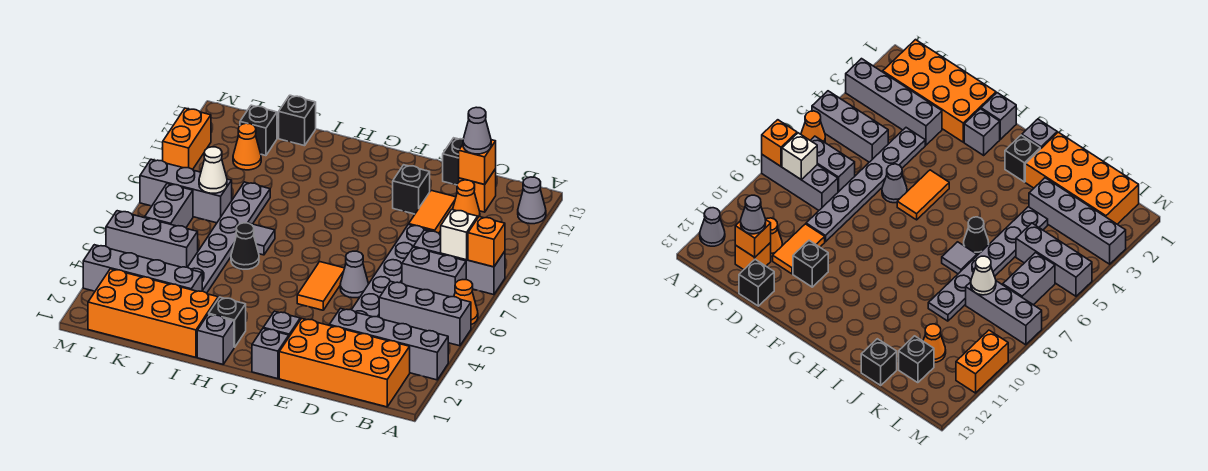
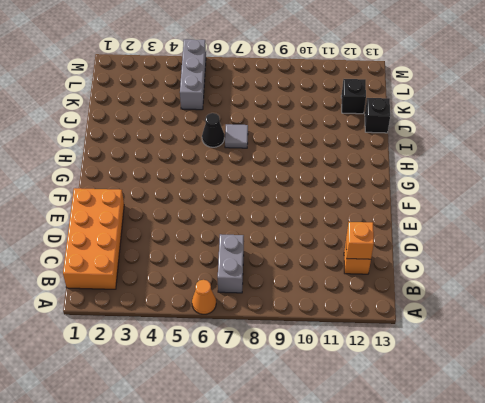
none -> grey 1x4 brick [329,308,448,380]
none -> grey 1x3 brick [379,281,471,346]
none -> grey 1x3 brick [413,230,505,295]
none -> grey 1x1 cone [518,177,546,224]

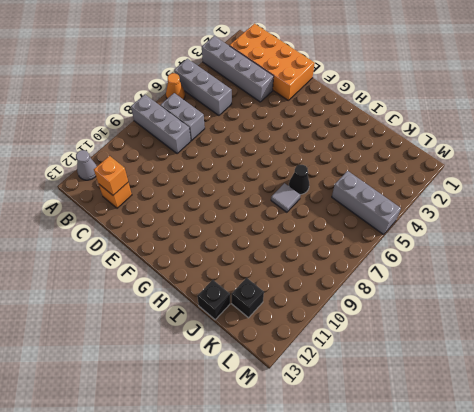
none -> orange 1x1 cone [453,180,480,217]
none -> grey 1x6 plate [352,224,432,317]
none -> orange 1x2 tile [409,190,456,233]
none -> black 1x1 brick [443,138,463,185]

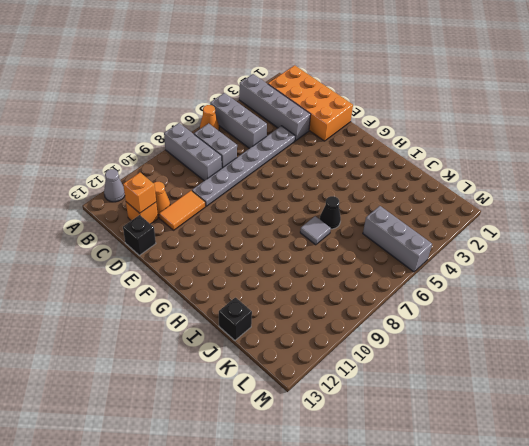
none -> grey 1x1 cone [340,251,368,298]
none -> black 1x1 brick [393,165,430,214]
none -> grey 1x1 brick [252,328,289,379]
none -> grey 1x1 brick [264,311,300,336]

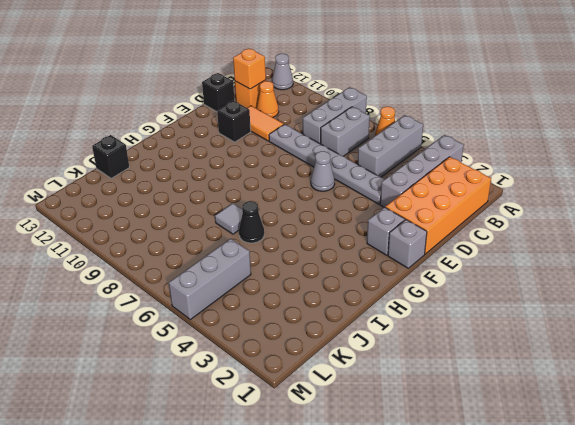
none -> orange 1x2 tile [297,262,345,310]
none -> grey 1x1 brick [197,314,234,364]
none -> black 1x1 brick [209,297,246,347]
none -> orange 2x4 brick [88,269,218,357]

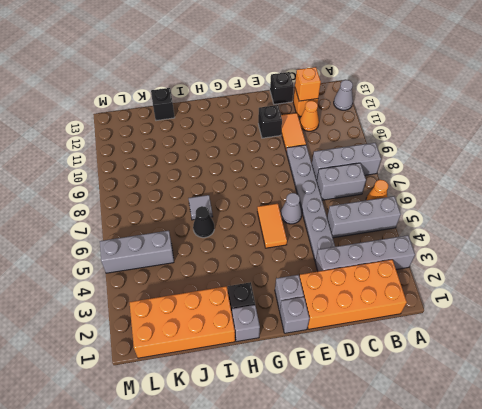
none -> grey 1x4 brick [83,245,202,291]
none -> grey 1x6 plate [188,182,270,293]
none -> grey 1x3 brick [140,159,232,223]
none -> orange 1x1 cone [233,123,261,170]

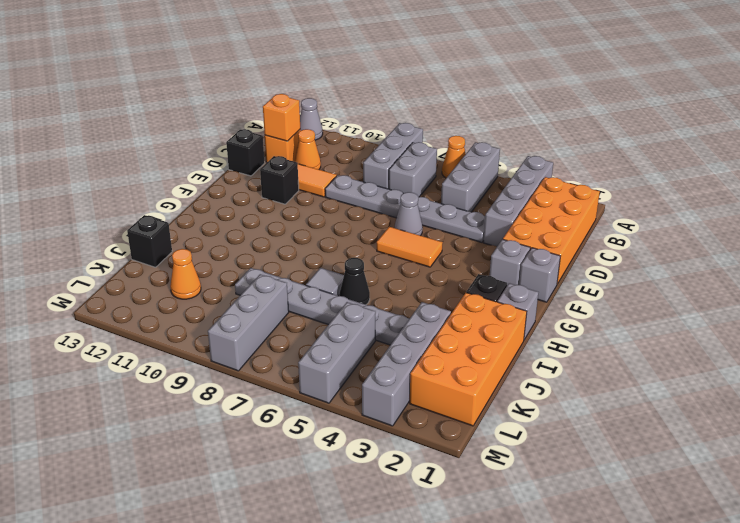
none -> black 1x1 brick [240,105,277,156]
none -> grey 1x2 brick [145,184,193,228]
none -> orange 1x2 brick [163,108,211,169]
none -> orange 1x1 brick [468,217,505,267]

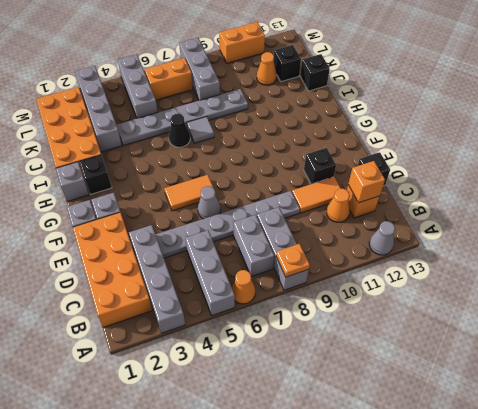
orange 1x1 plate [276,244,310,277] -> orange 1x1 brick [468,217,505,267]
orange 1x2 brick [144,58,193,100] -> grey 1x2 brick [145,184,193,228]
none -> white 1x1 brick [441,210,478,260]
none -> white 1x1 cone [199,147,227,193]
none -> grey 1x1 cone [463,107,491,154]

